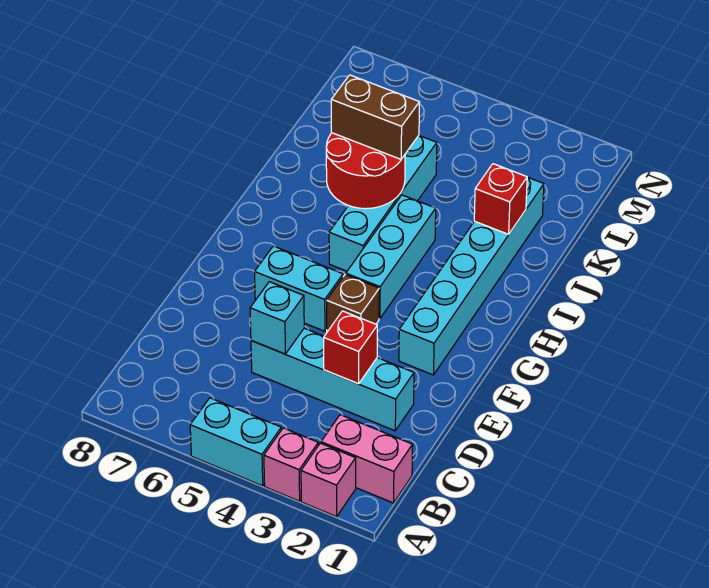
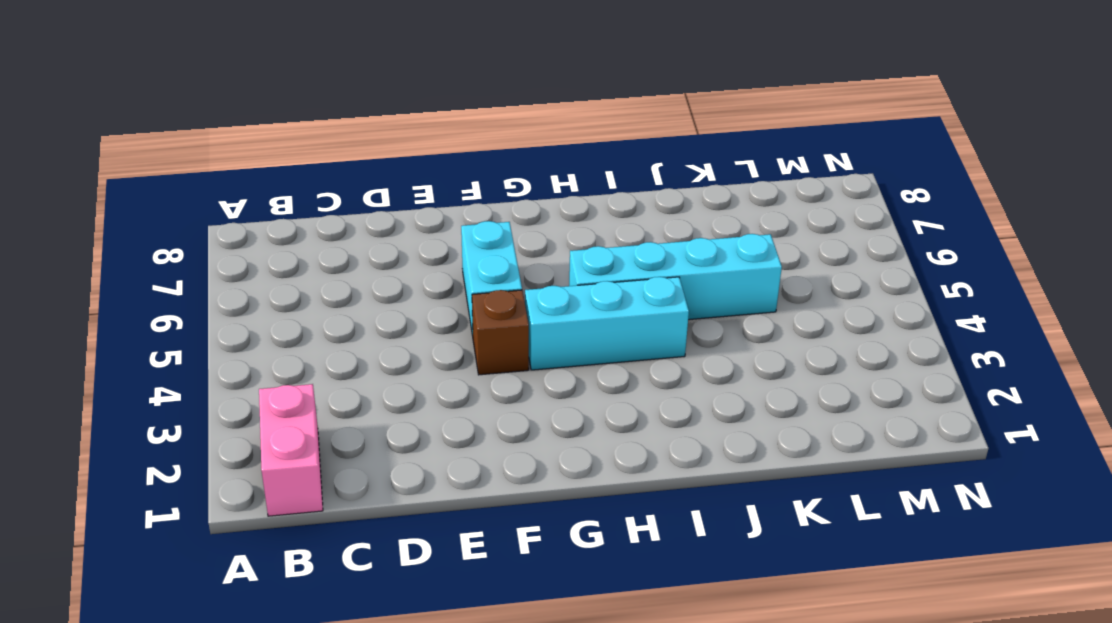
none -> pink 1x1 brick [301,443,356,517]
none -> pink 1x1 brick [264,428,318,501]
none -> cyan 1x2 brick [190,398,281,486]

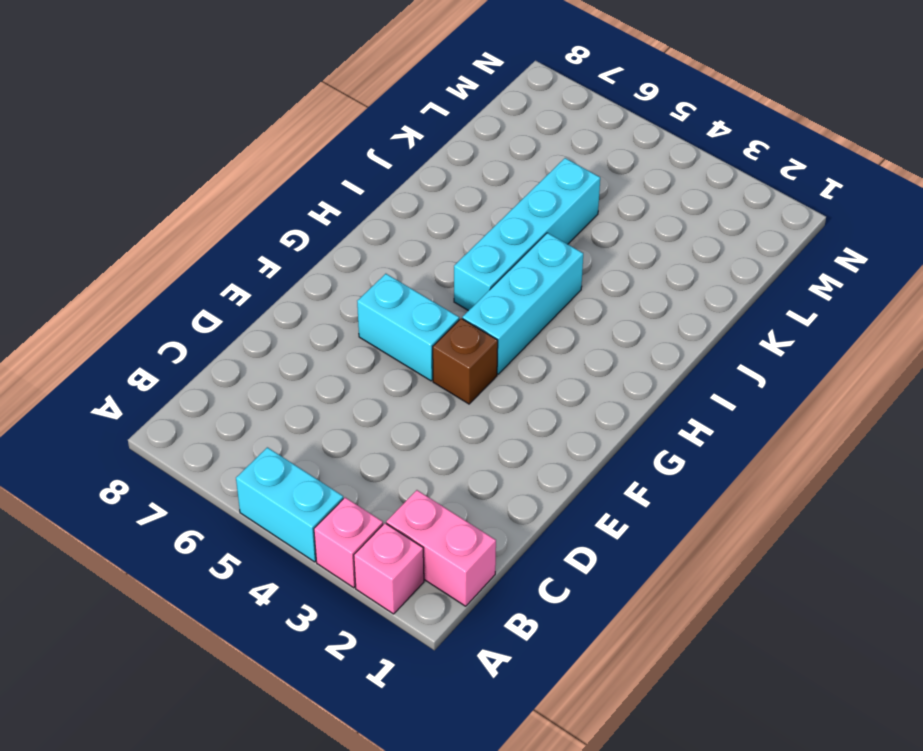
none -> cyan 1x4 brick [251,328,414,431]
none -> cyan 1x6 brick [399,177,544,375]
none -> red 1x1 brick [324,311,377,384]

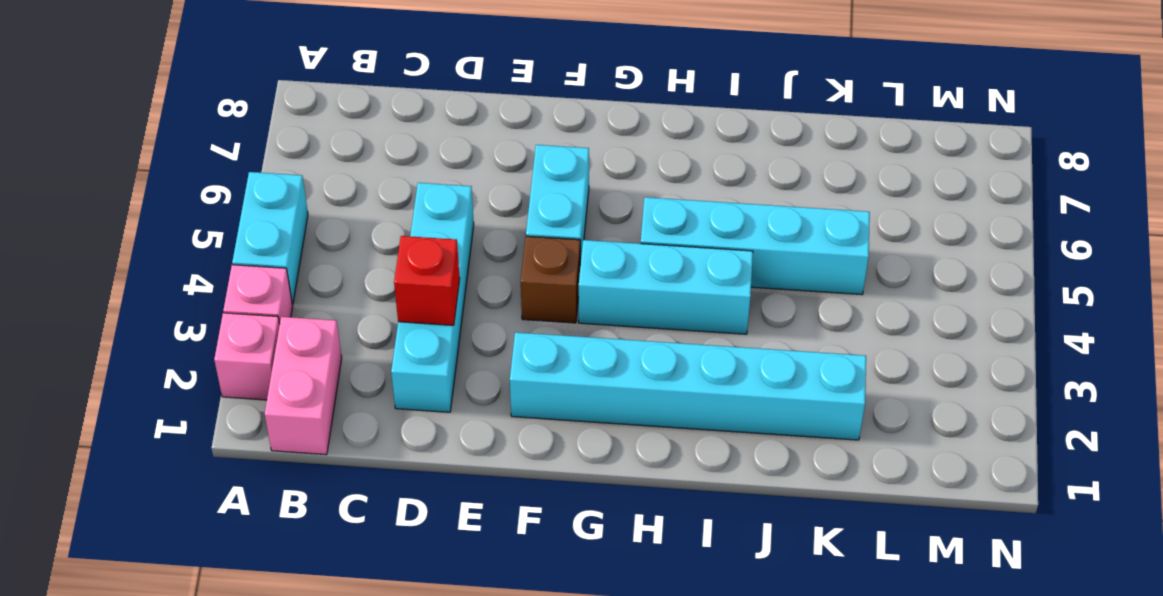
none -> cyan 1x1 brick [250,282,304,354]
none -> red 2x2 round brick [326,133,405,209]
none -> red 1x1 brick [474,164,527,234]

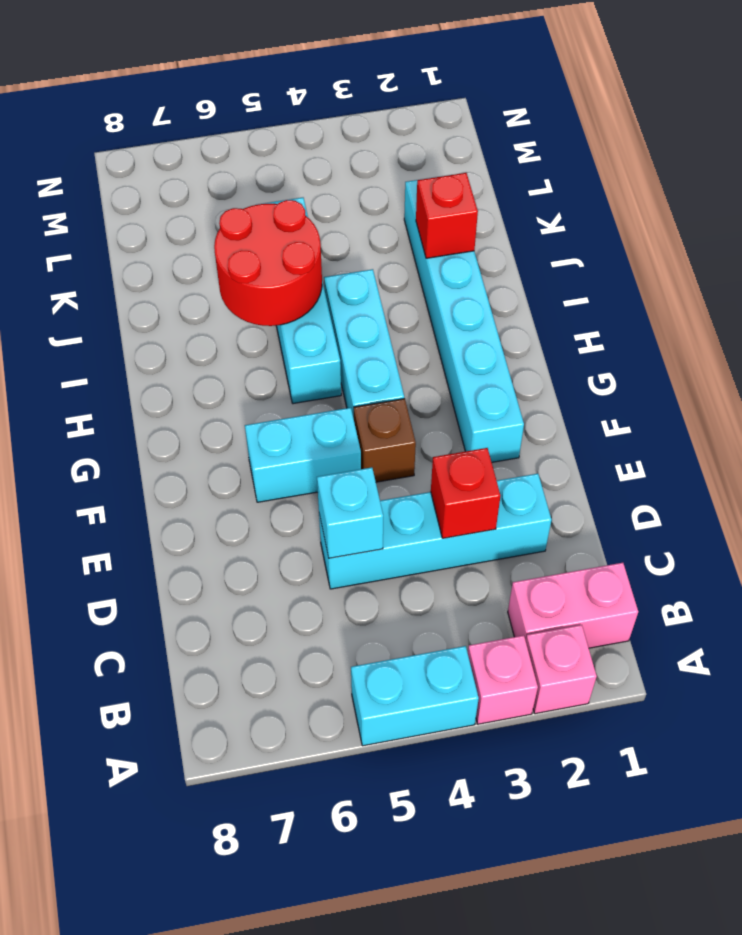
none -> brown 1x2 brick [331,75,420,159]

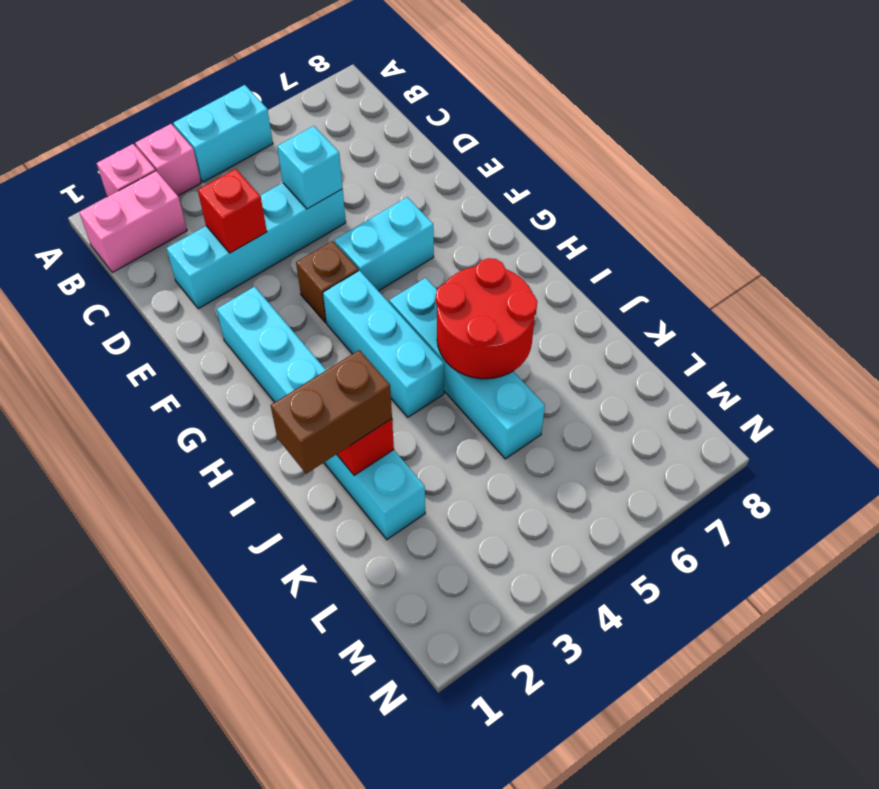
brown 1x2 brick [271,350,392,474] -> brown 1x2 brick moved to [331,75,420,159]

